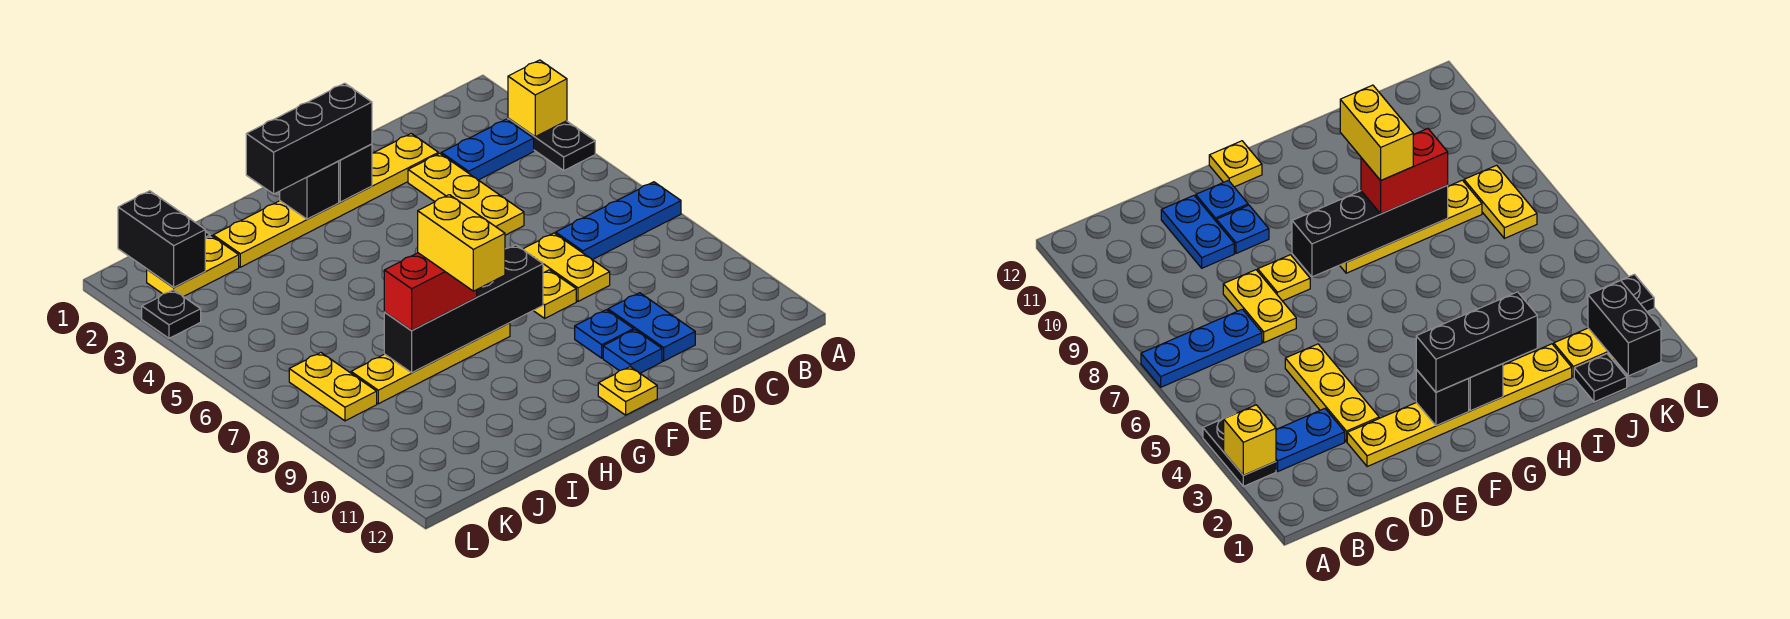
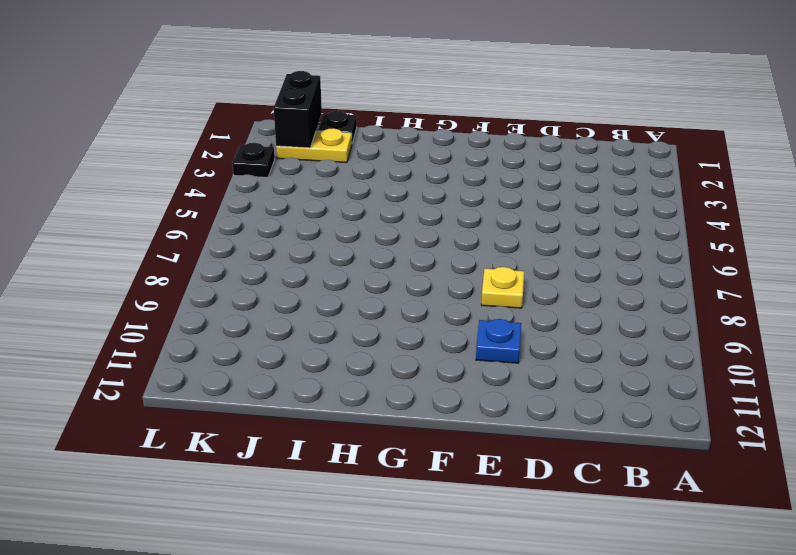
none -> black 1x2 plate [508,118,595,170]
none -> blue 1x3 plate [556,182,681,260]
none -> blue 1x2 plate [441,119,534,180]

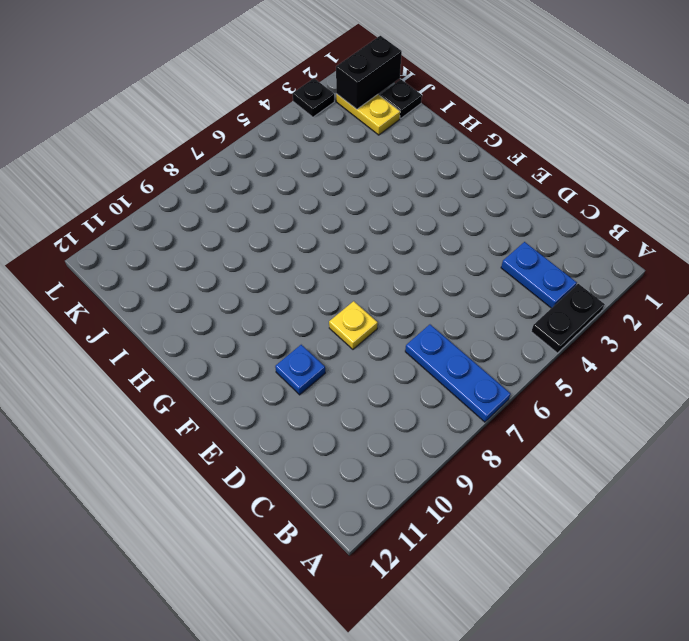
none -> yellow 1x6 plate [213,134,438,267]
none -> yellow 1x3 plate [408,153,524,235]
none -> yellow 1x2 plate [523,233,610,301]

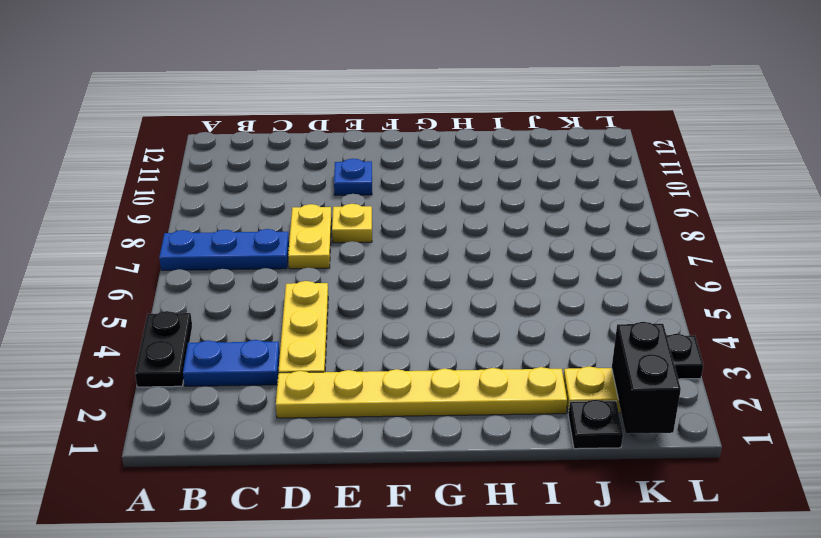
none -> blue 1x2 plate [608,293,695,361]
none -> blue 1x1 plate [603,330,662,373]
none -> yellow 1x1 plate [598,367,657,415]

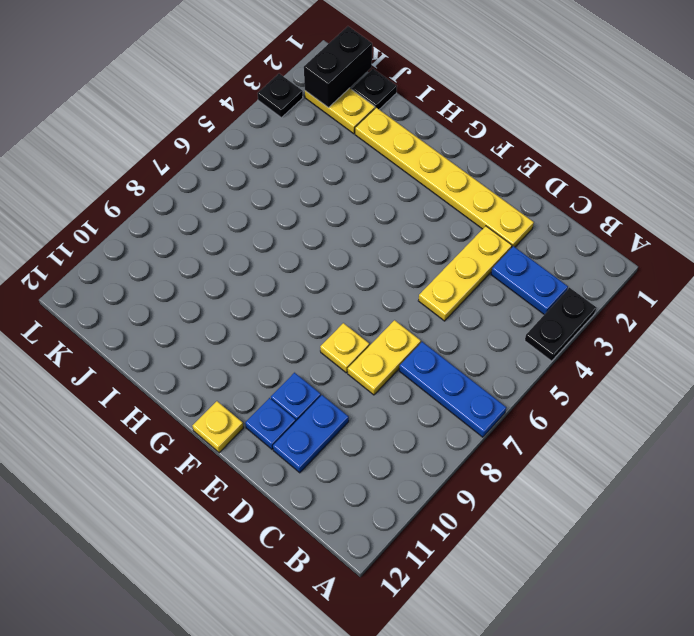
none -> yellow 1x4 plate [351,323,510,404]
none -> yellow 1x2 plate [289,353,377,421]
none -> yellow 1x1 brick [508,60,567,137]

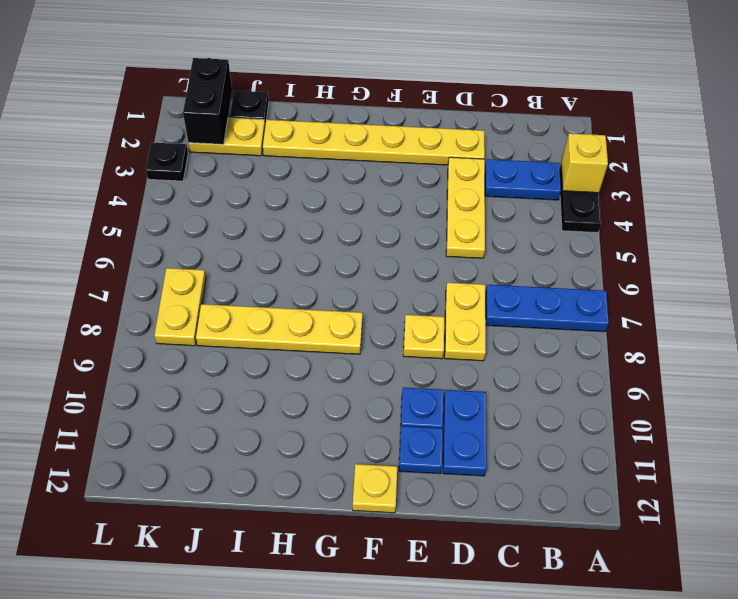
none -> black 1x1 brick [338,144,372,202]
none -> black 1x4 brick [384,245,543,373]
none -> black 1x1 brick [280,161,339,219]

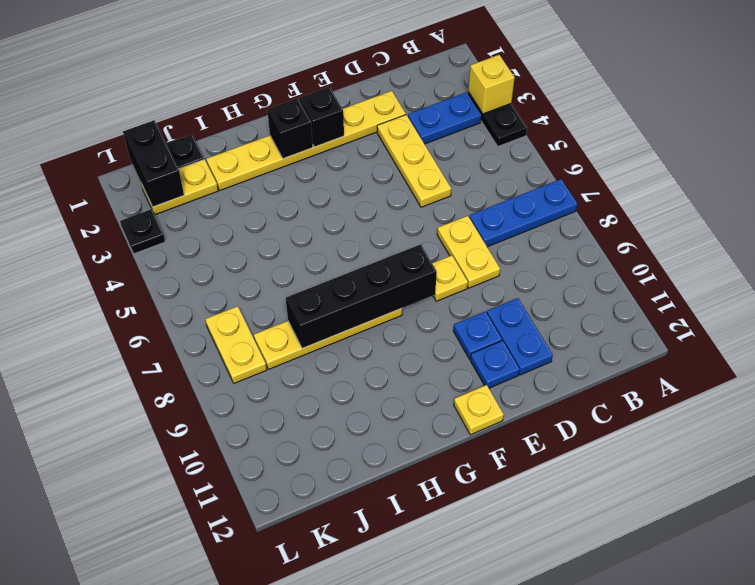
none -> black 1x3 brick [246,83,372,194]
none -> red 1x2 brick [384,253,477,331]
none -> yellow 1x2 brick [418,195,505,291]

